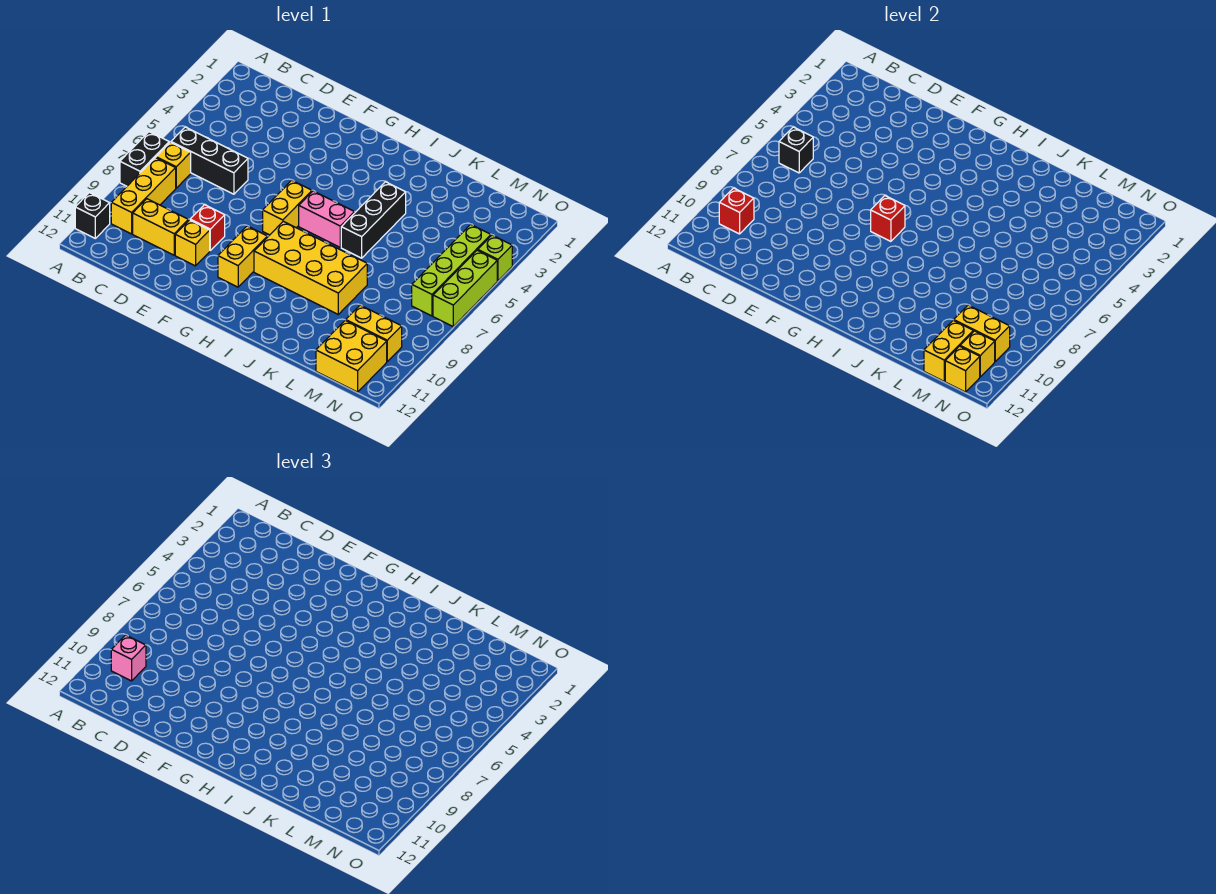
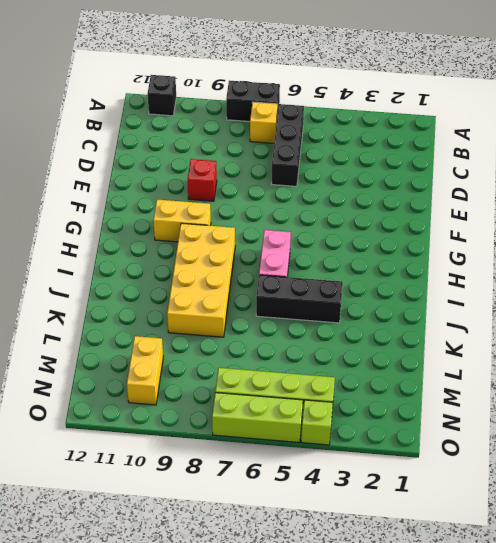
none -> yellow 1x3 brick [111,158,176,234]
none -> yellow 1x2 brick [133,199,188,255]
none -> yellow 1x1 brick [175,220,210,266]

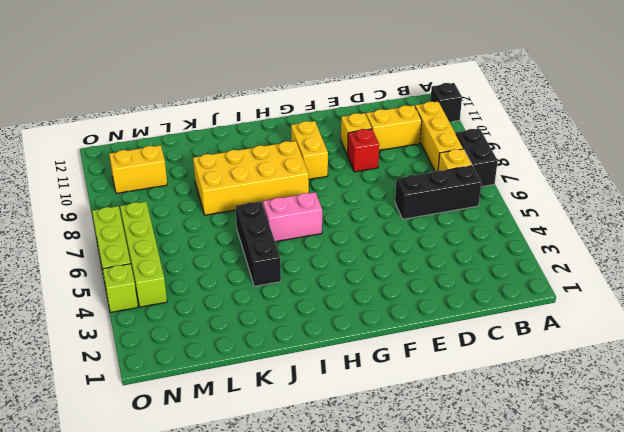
none -> yellow 1x2 brick [263,180,312,235]
none -> yellow 2x2 brick [316,320,387,392]
none -> black 1x1 brick [779,127,813,173]

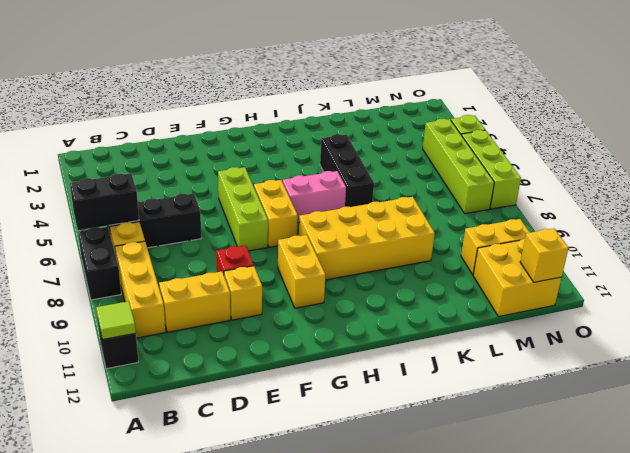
black 1x2 brick [70,174,139,230] -> black 1x1 brick [779,127,813,173]
lime 1x1 tile [96,301,136,340] -> none
lime 1x3 brick [218,167,268,251] -> none
none -> red 1x1 brick [719,188,754,234]
none -> red 1x1 brick [871,196,905,241]
none -> yellow 1x2 brick [954,305,1010,361]

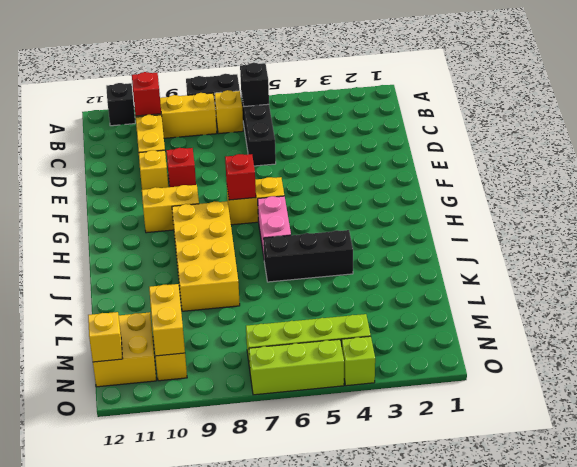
none -> yellow 1x2 brick [924,320,973,381]
none -> yellow 1x1 brick [960,331,995,377]
none -> pink 1x1 brick [111,635,146,681]

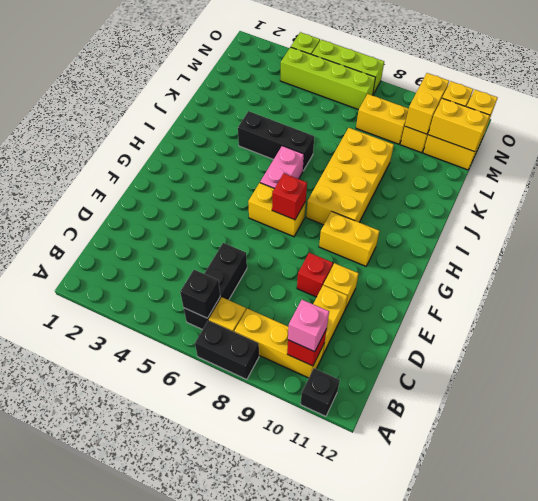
yellow 1x2 brick [356,94,409,144] -> none

